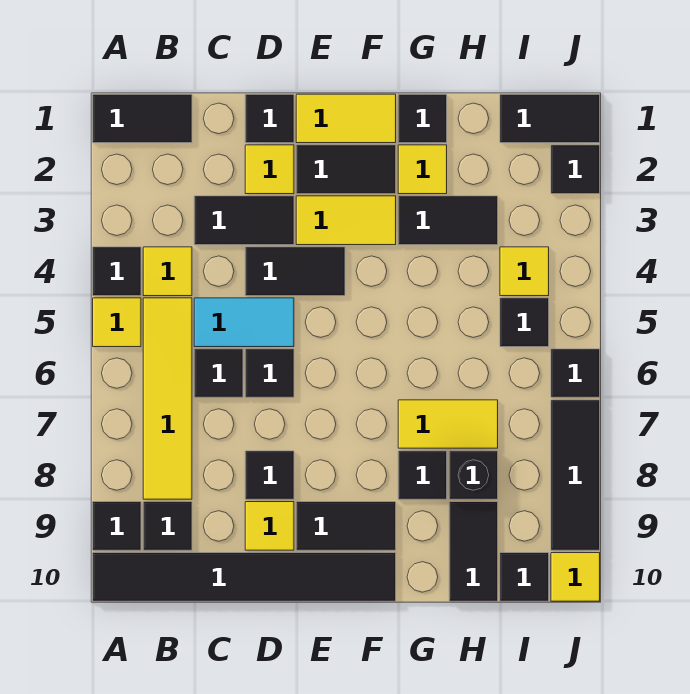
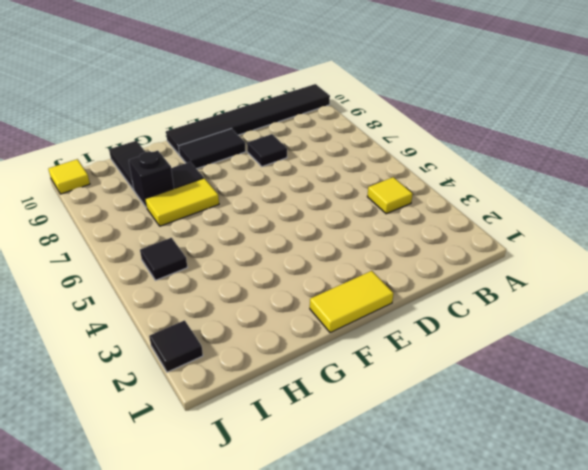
none -> black 1x2 tile [93,94,192,143]
none -> black 1x1 tile [93,247,141,296]
none -> yellow 1x1 tile [93,298,141,347]
none -> black 1x1 tile [93,502,141,550]

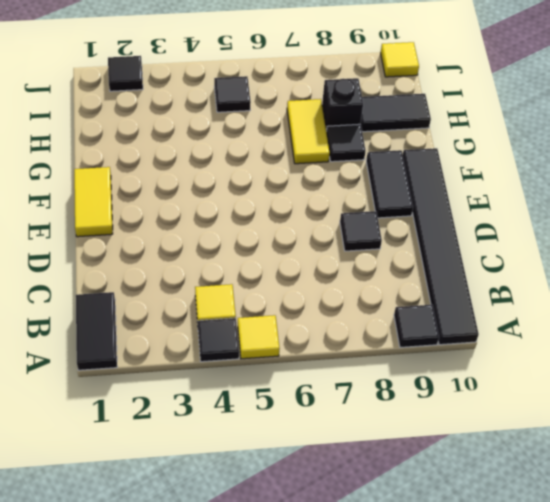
none -> yellow 1x4 tile [143,298,192,499]
none -> black 1x1 tile [143,502,192,550]
none -> black 1x2 tile [194,196,294,245]
none -> cyan 1x2 tile [194,298,294,347]

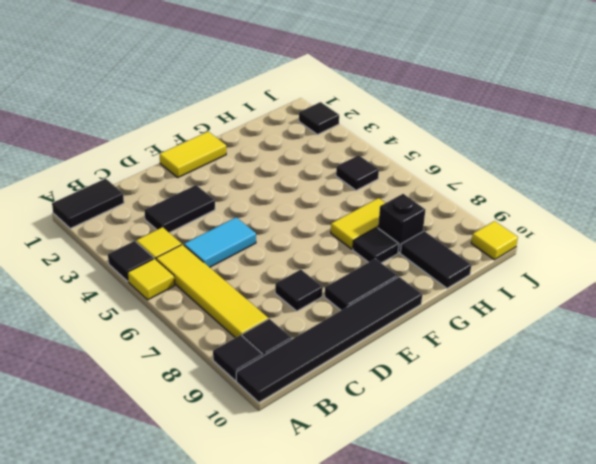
none -> black 1x1 tile [194,349,243,397]
none -> black 1x1 tile [245,94,294,143]
none -> yellow 1x1 tile [245,145,294,194]
none -> black 1x2 tile [245,247,345,296]

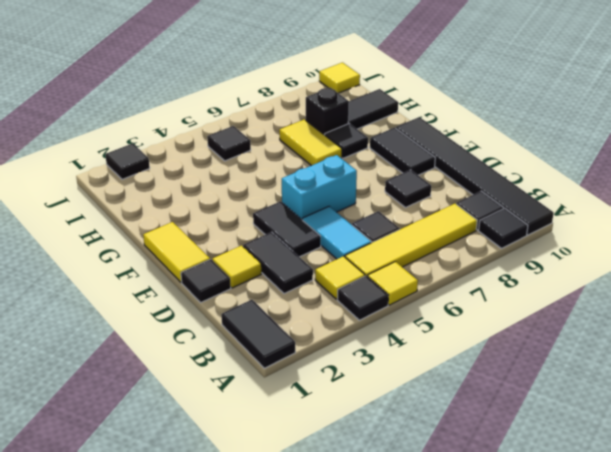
cyan 1x2 brick [282,155,357,219] -> none
none -> black 1x1 tile [245,349,294,397]
none -> yellow 1x1 tile [245,502,294,550]
none -> black 1x2 tile [296,145,396,194]
none -> yellow 1x2 tile [296,196,396,245]

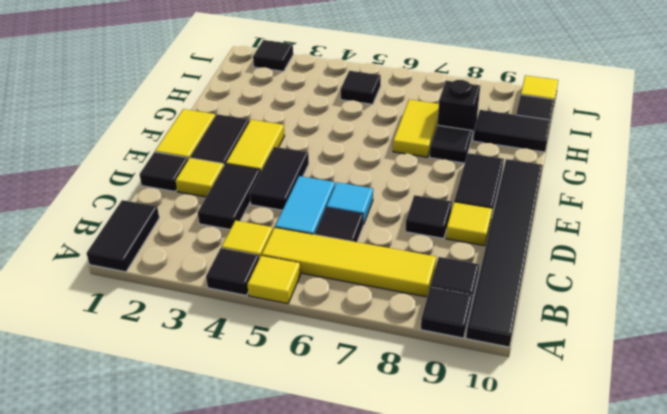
cyan 1x1 tile [326,182,373,224] -> black 1x1 tile [245,349,294,397]
none -> black 1x1 tile [398,94,447,143]
none -> yellow 1x1 tile [398,145,447,194]
none -> black 1x2 tile [398,196,498,245]
none -> black 1x2 tile [500,94,600,143]

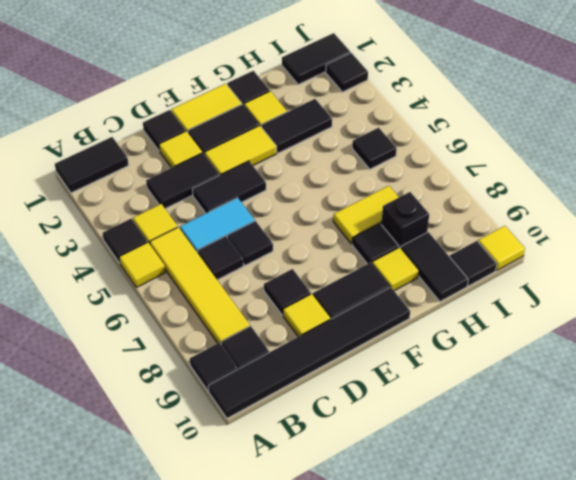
yellow 1x1 tile [372,247,419,291] -> yellow 1x1 tile moved to [500,247,549,296]
none -> black 1x1 tile [551,349,600,397]
none -> black 1x3 tile [551,400,600,550]

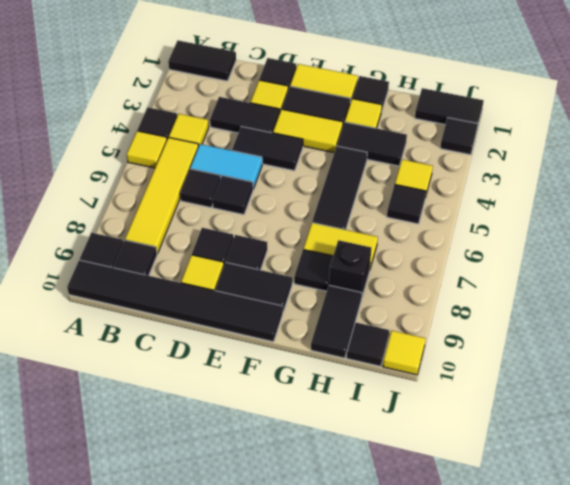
black 1x1 tile [226,235,267,270] -> black 1x1 tile moved to [551,349,600,397]
black 1x3 tile [312,146,367,230] -> black 1x3 tile moved to [551,400,600,550]

